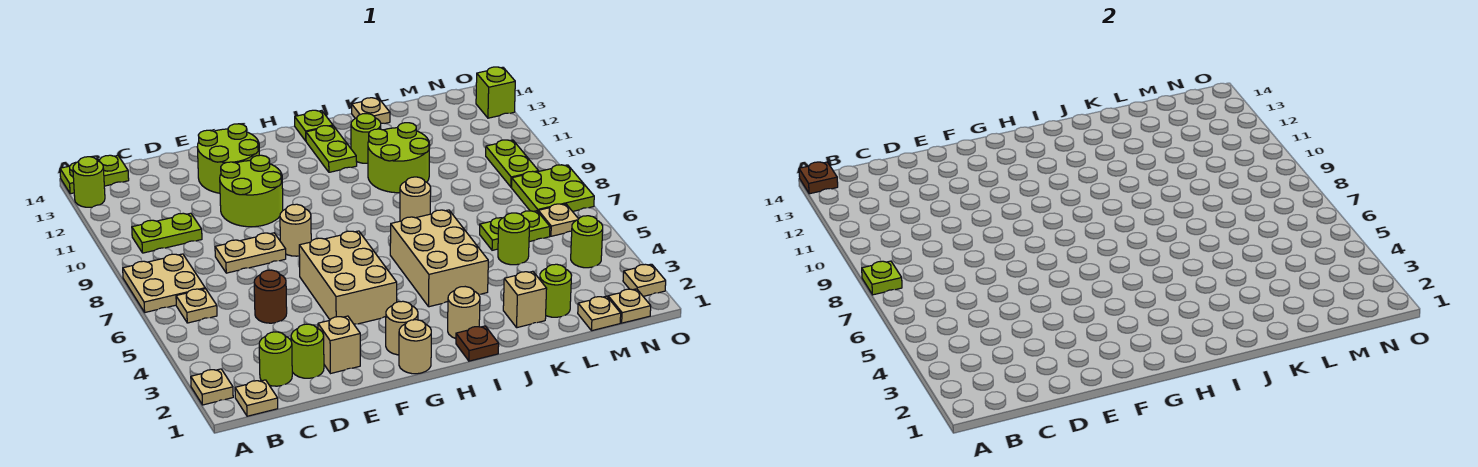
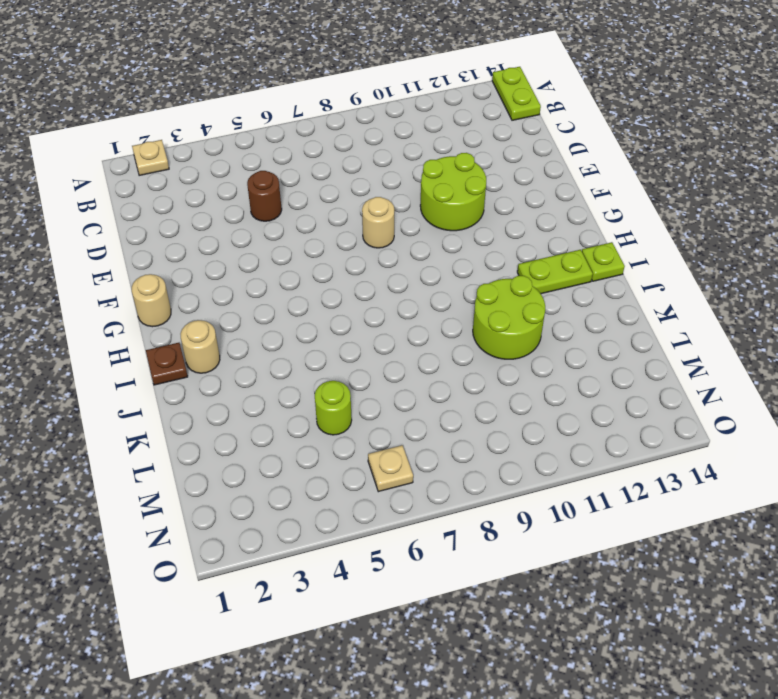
none -> tan 2x2 plate [123,254,205,312]
none -> lime 1x1 round brick [73,157,105,207]
none -> tan 1x1 plate [235,380,278,416]
none -> tan 1x1 plate [176,289,217,323]

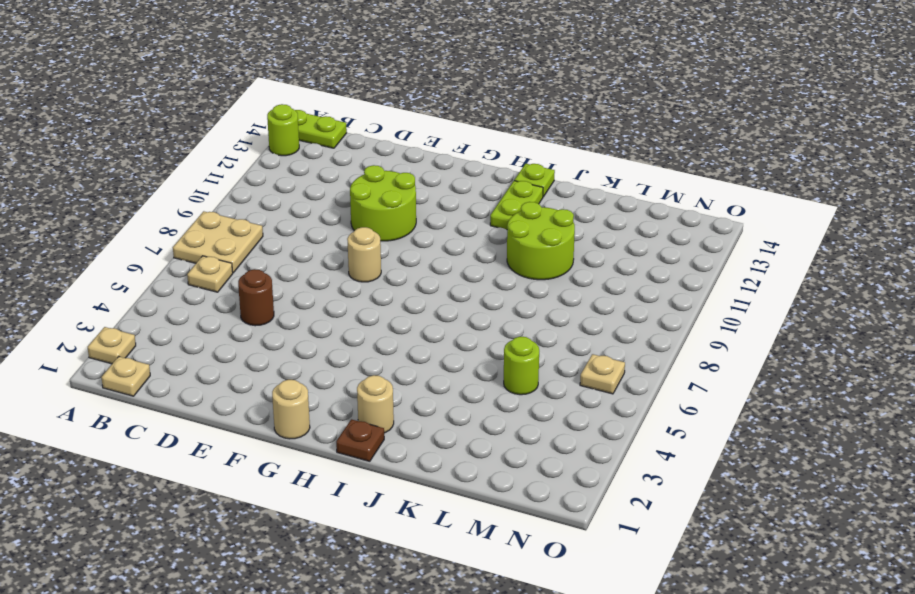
none -> lime 1x2 plate [132,213,202,253]
none -> lime 1x1 round brick [259,332,292,386]
none -> lime 1x1 round brick [291,324,324,378]
none -> tan 1x2 plate [215,233,286,273]

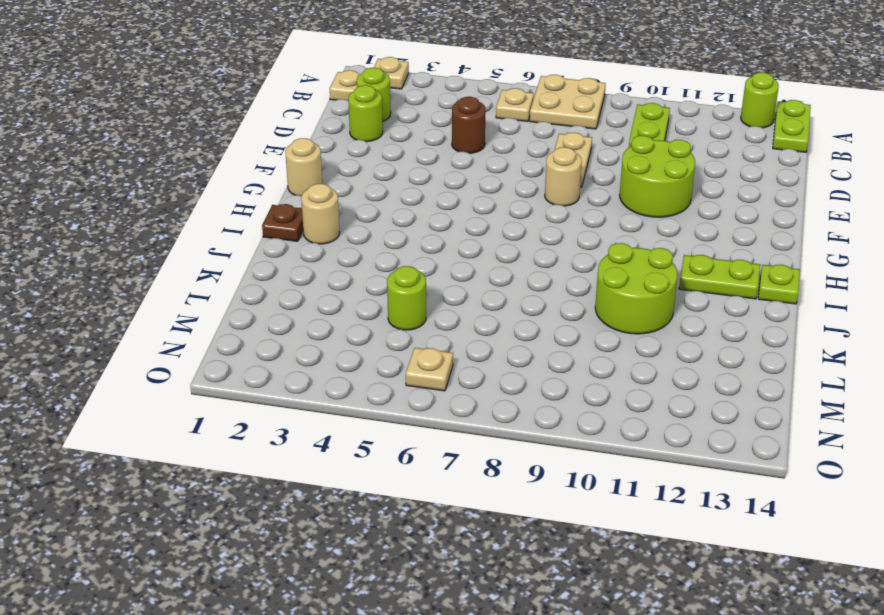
none -> tan 1x1 brick [318,316,360,374]
none -> lime 2x2 round brick [197,124,259,193]
none -> tan 2x3 brick [299,231,397,324]
none -> tan 1x1 round brick [386,301,418,355]

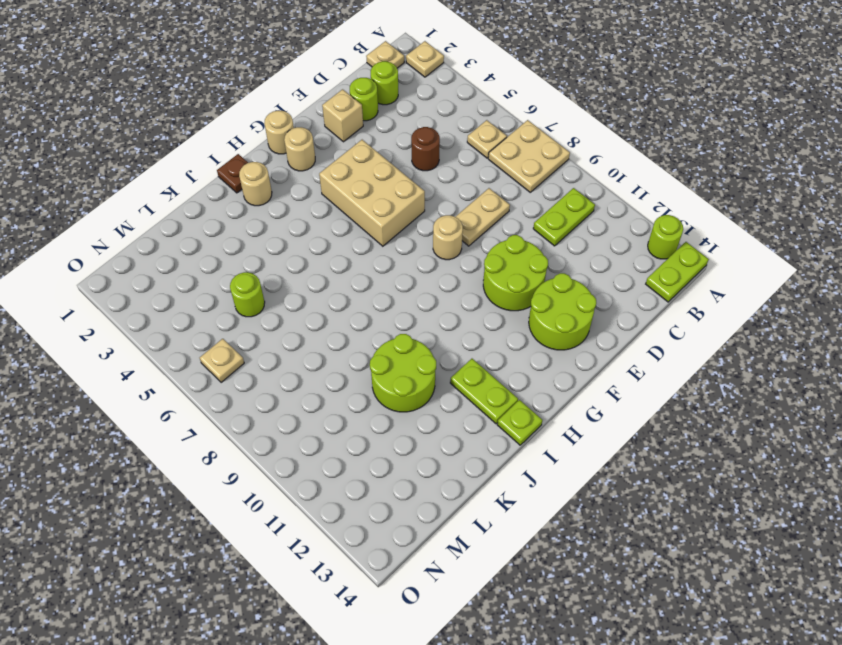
none -> tan 2x3 brick [390,210,488,307]
none -> tan 1x1 round brick [400,177,431,221]
none -> lime 1x1 round brick [351,114,381,163]
none -> tan 1x1 brick [503,271,547,328]

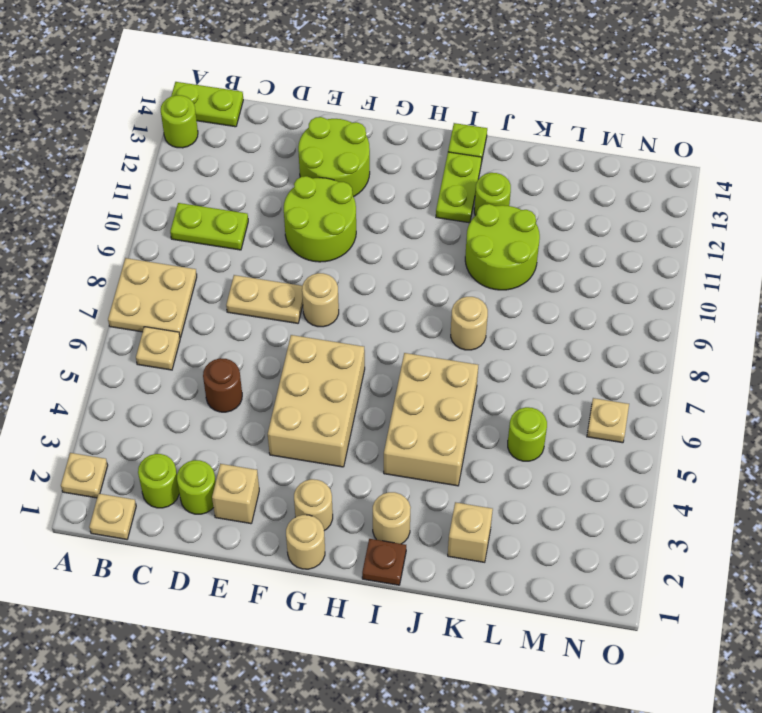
none -> tan 1x1 plate [352,98,390,123]
none -> lime 1x1 round brick [540,264,572,317]
none -> lime 1x2 plate [480,211,550,250]
none -> tan 1x1 plate [578,296,621,331]

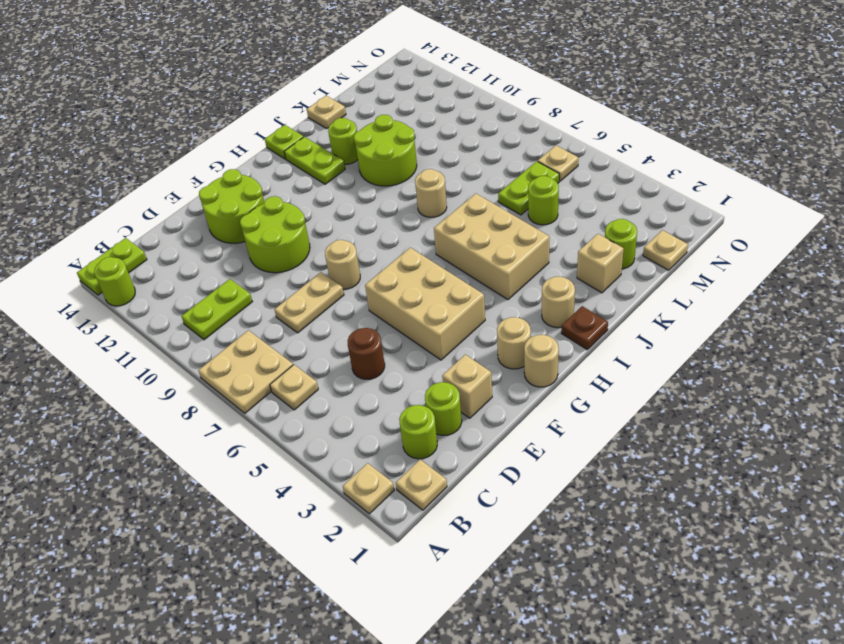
none -> tan 1x1 plate [608,289,651,323]
none -> lime 1x1 round brick [571,216,603,268]
none -> lime 2x2 plate [512,165,594,211]
none -> lime 1x2 plate [486,140,538,187]

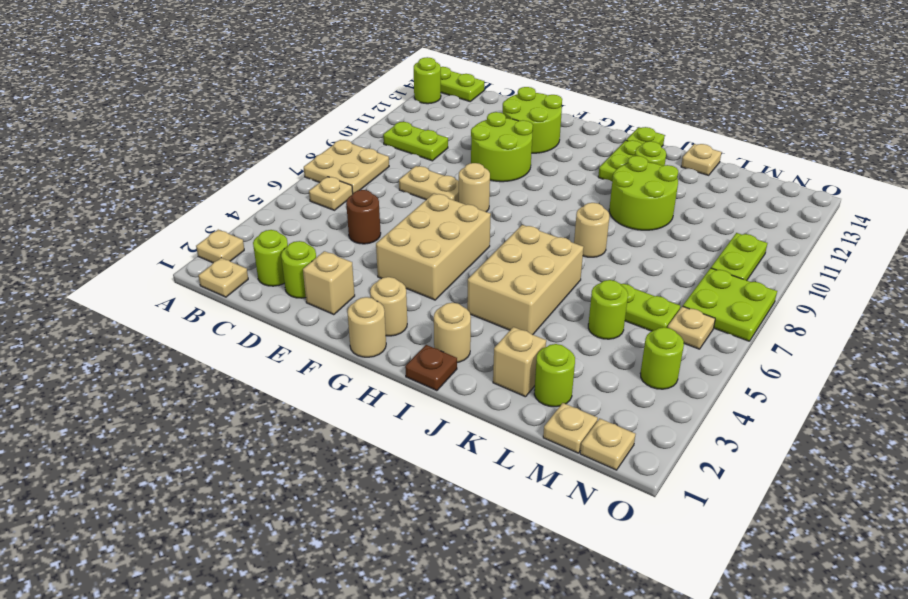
none -> tan 1x1 plate [623,264,666,296]
none -> lime 1x1 brick [476,67,515,118]
none -> lime 1x1 plate [862,261,902,295]
none -> brown 1x1 plate [799,162,838,194]

